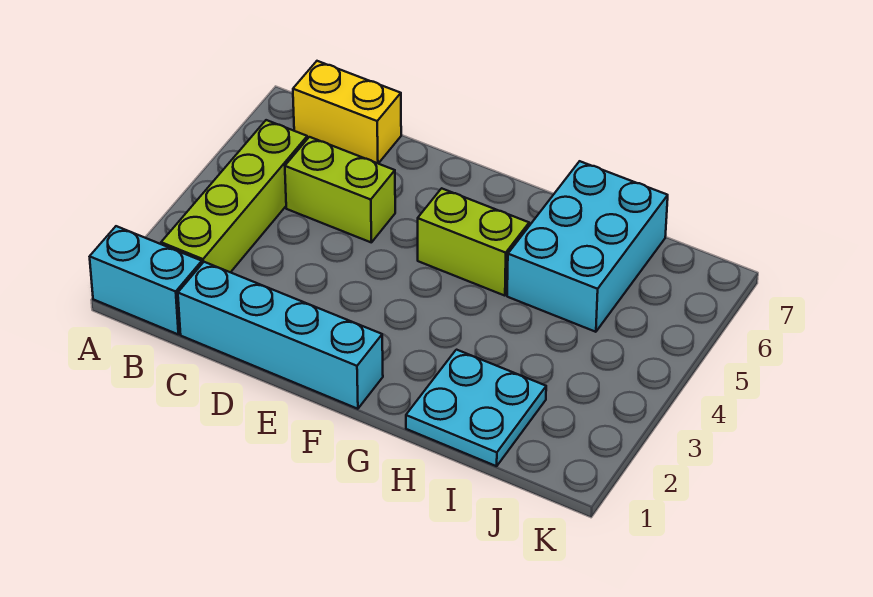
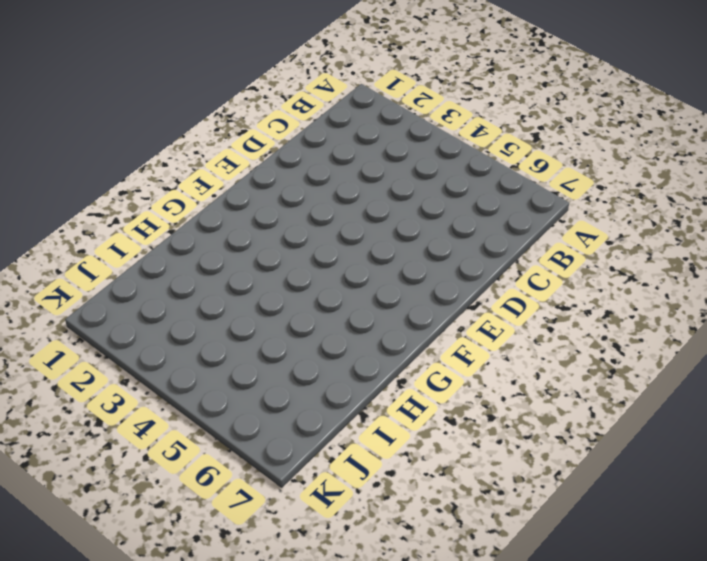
none -> cyan 1x2 brick [90,226,202,334]
none -> lime 1x4 brick [161,120,307,272]

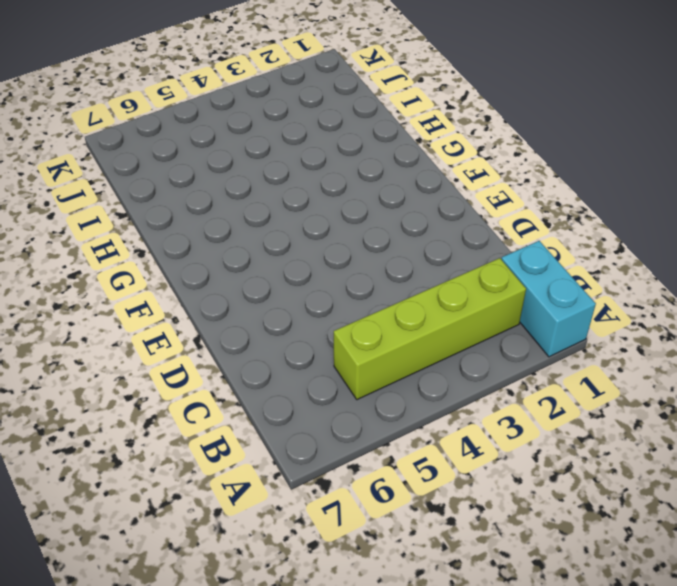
none -> yellow 1x2 brick [293,61,401,164]
none -> cyan 1x4 brick [178,262,383,409]

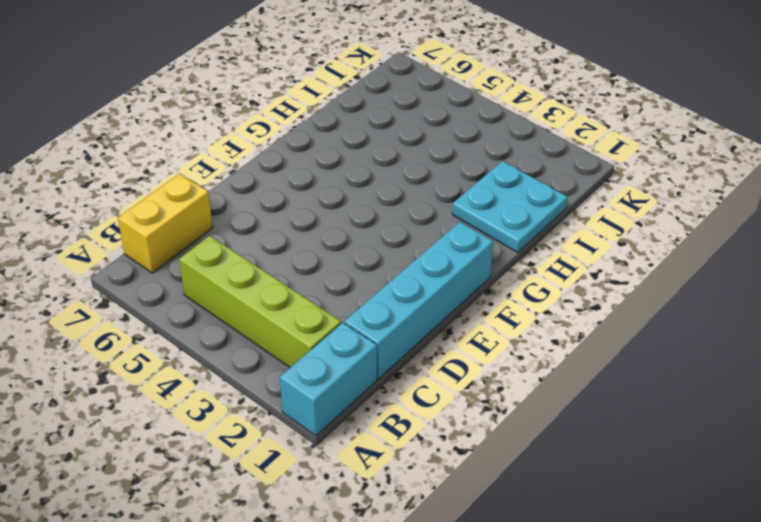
none -> lime 1x2 brick [285,137,395,242]
none -> lime 1x2 brick [418,188,529,296]

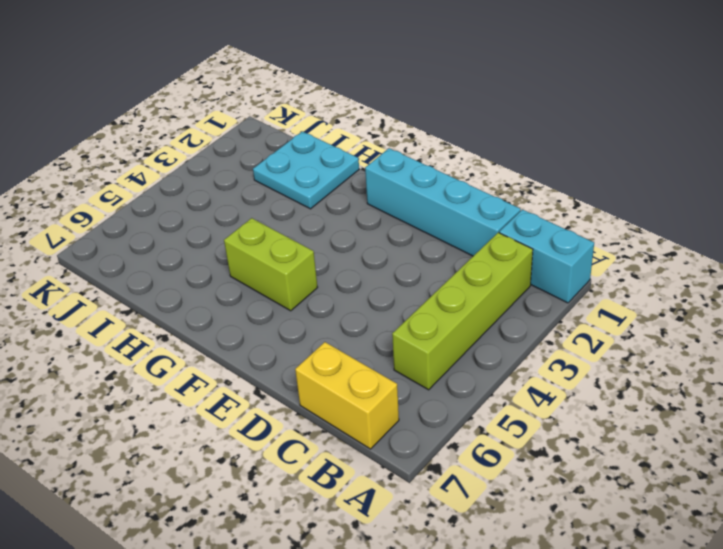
none -> lime 1x2 brick [285,137,395,242]
none -> cyan 2x3 brick [507,161,668,332]

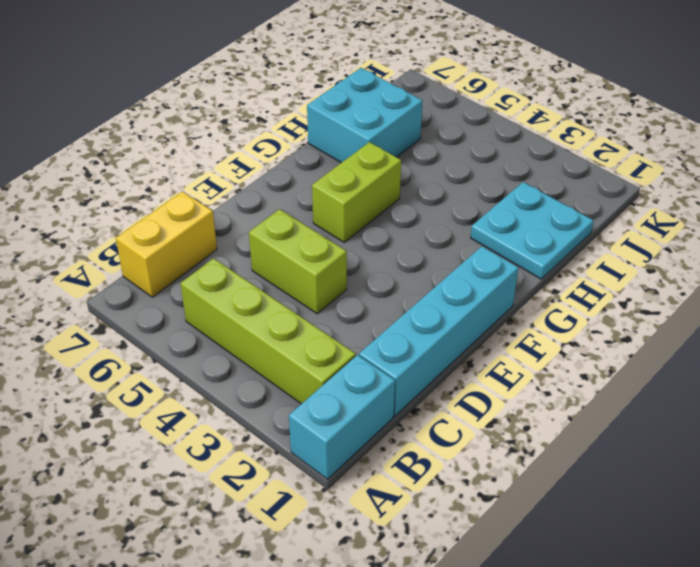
lime 1x2 brick [249,209,347,314] -> lime 1x2 brick turned to [285,137,395,242]
cyan 2x2 brick [307,68,422,163] -> cyan 2x3 brick [507,161,668,332]

